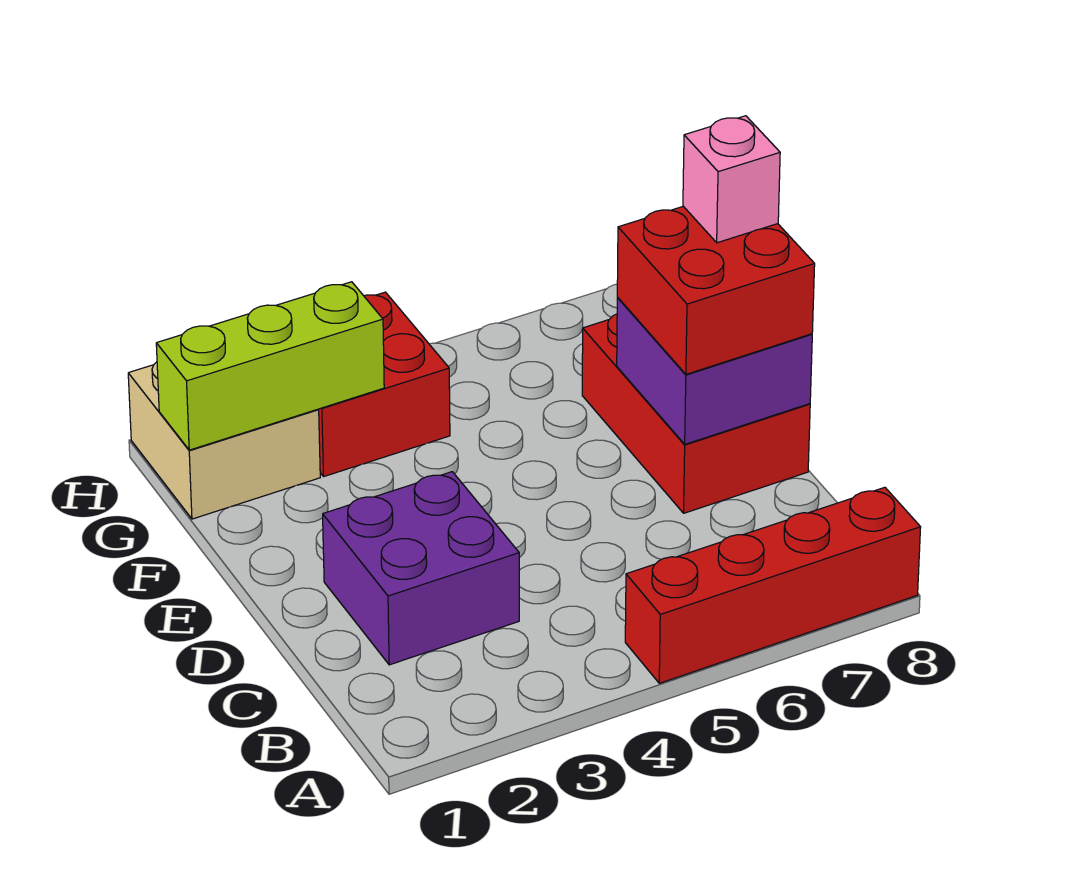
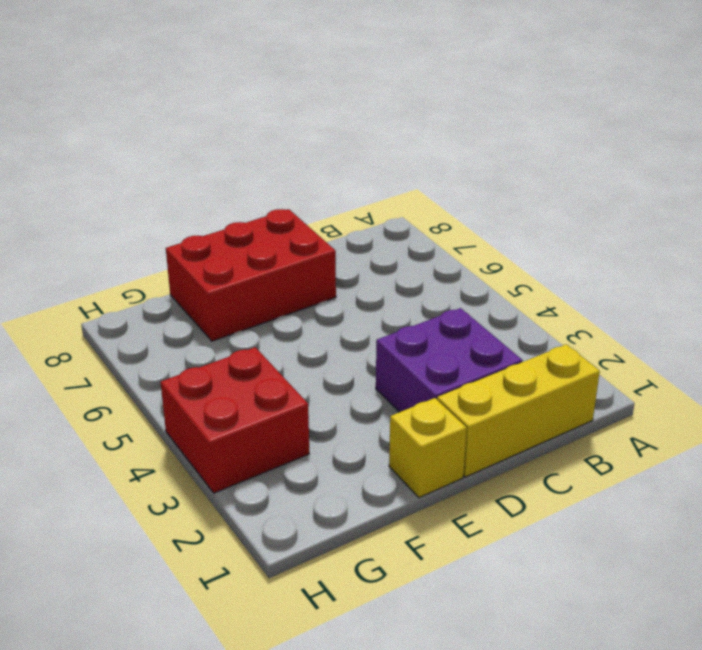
yellow 1x3 brick [437,344,600,477] -> none
yellow 1x1 brick [389,398,466,498] -> none
none -> red 1x4 brick [625,487,921,683]
none -> tan 2x2 brick [128,362,320,519]

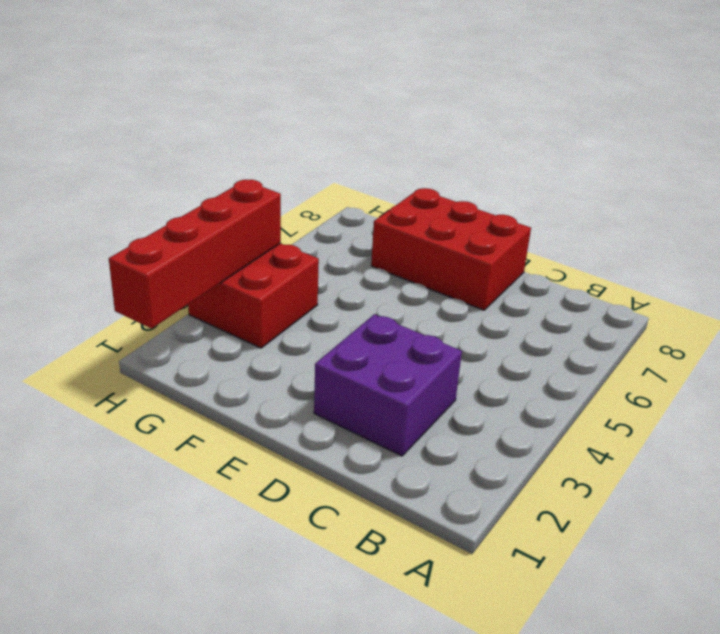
red 1x4 brick [109,180,281,329] -> red 1x4 brick moved to [625,487,921,683]
none -> tan 2x2 brick [128,362,320,519]
none -> purple 2x2 brick [617,298,812,444]

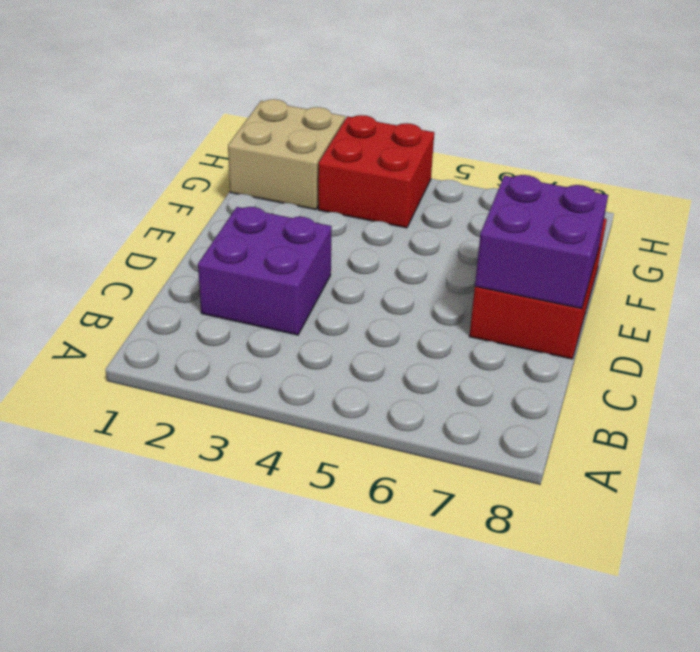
none -> red 1x4 brick [625,487,921,683]
none -> lime 1x3 brick [156,282,384,450]

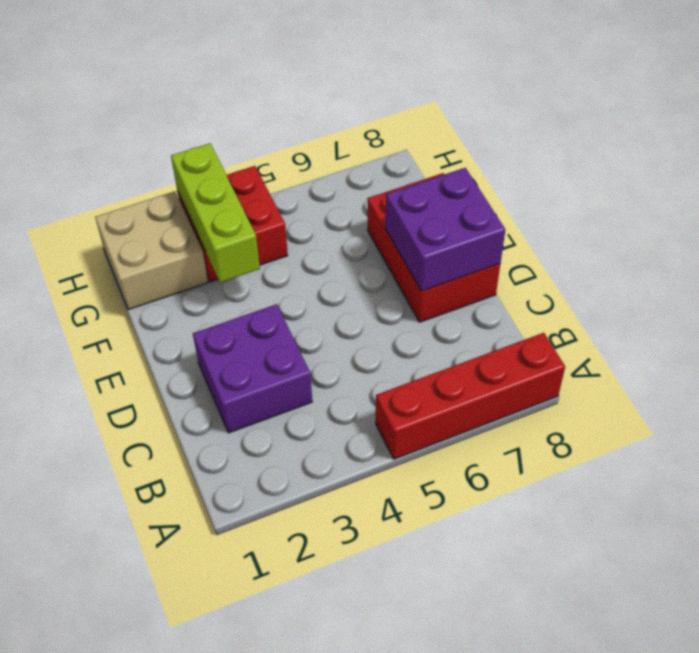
lime 1x3 brick [171,143,260,282] -> lime 1x3 brick turned to [156,282,384,450]
none -> red 2x2 brick [617,206,815,374]
none -> pink 1x1 brick [683,116,780,243]

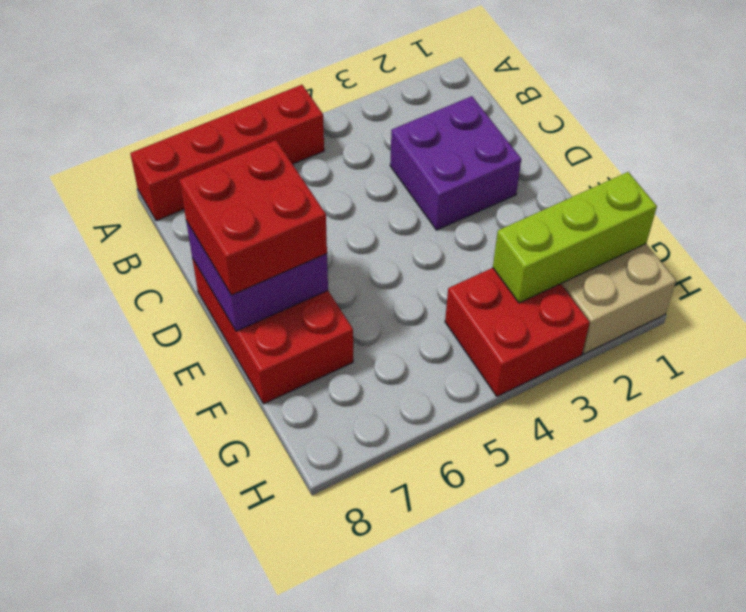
none -> pink 1x1 brick [683,116,780,243]

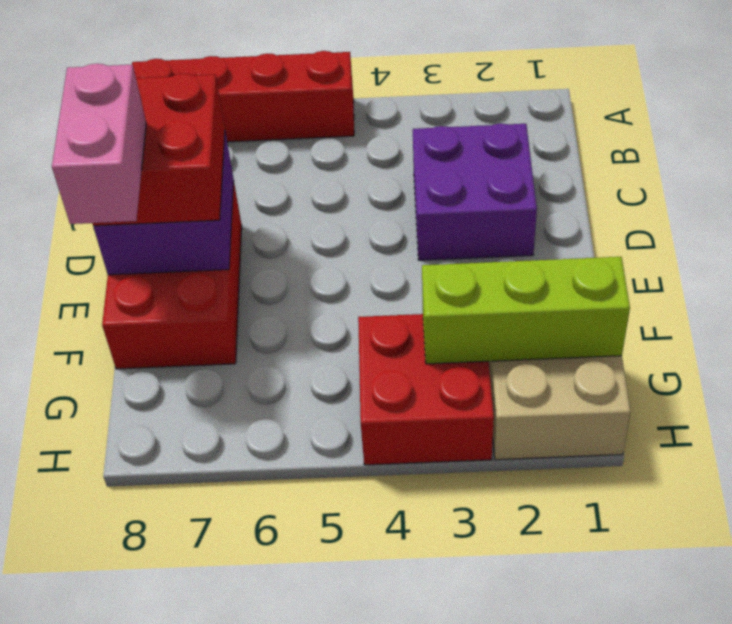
pink 1x2 brick [52,64,146,224] -> pink 1x1 brick [683,116,780,243]

